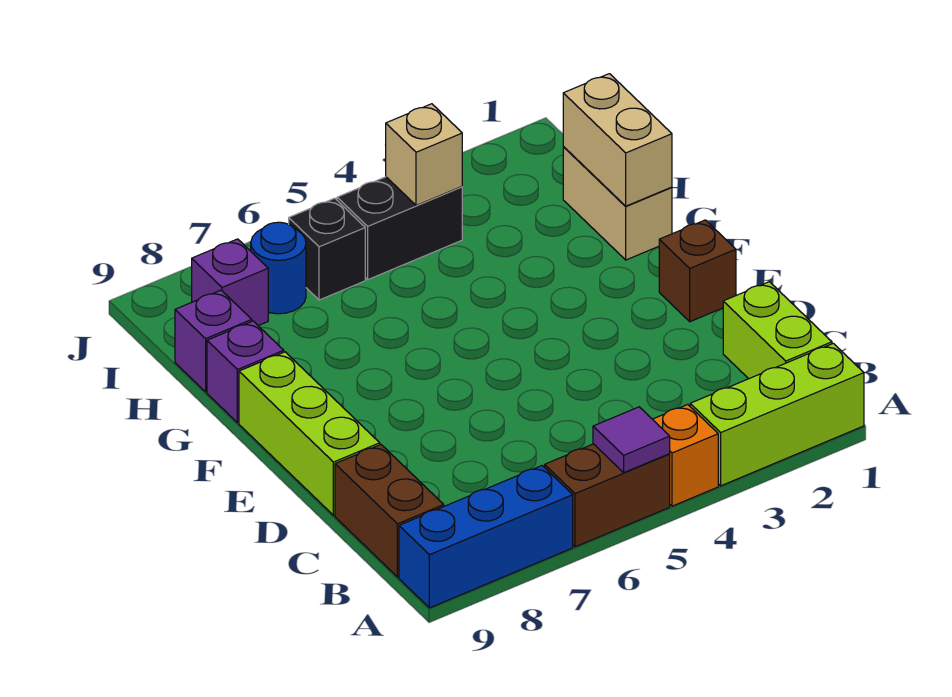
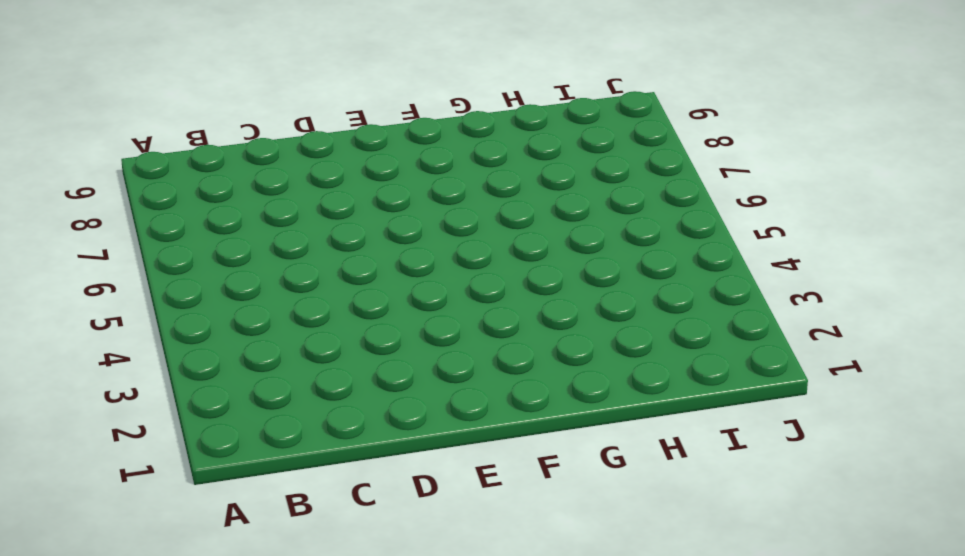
none -> lime 1x3 brick [690,343,864,486]
none -> orange 1x1 brick [653,404,718,506]
none -> brown 1x2 brick [545,444,670,547]

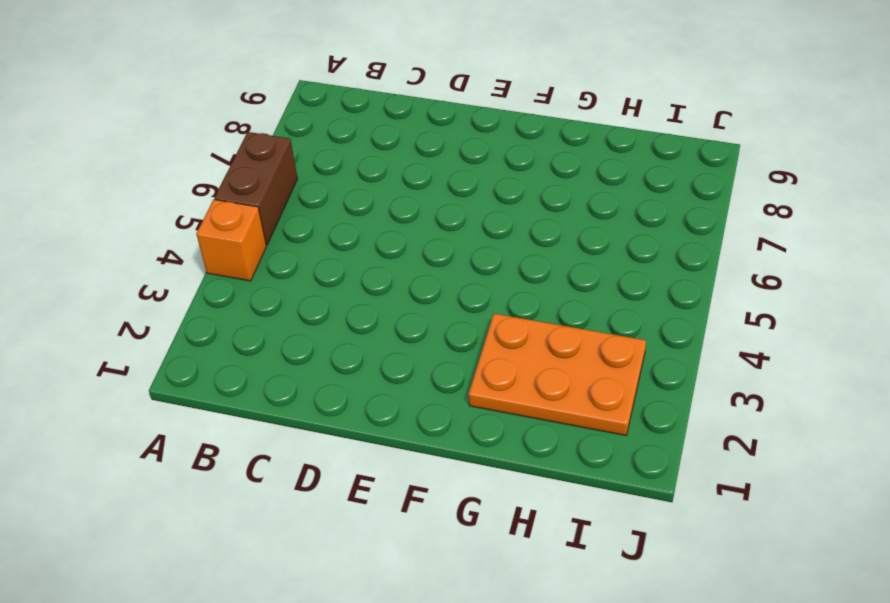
orange 2x3 plate [469,314,646,435] -> none
none -> lime 1x3 brick [690,343,864,486]
none -> blue 1x3 brick [399,466,573,608]
none -> lime 1x2 brick [723,282,832,379]

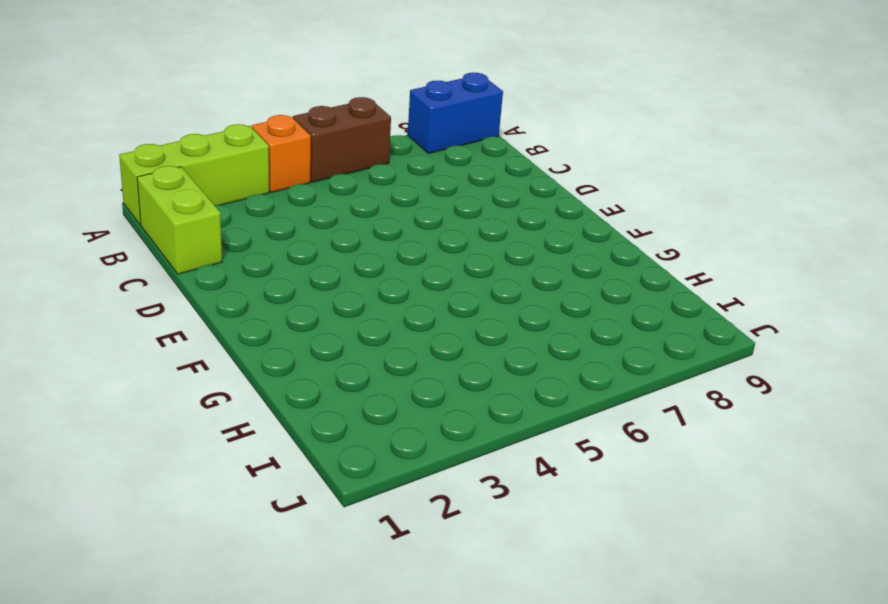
blue 1x2 brick [408,73,503,154] -> blue 1x3 brick [399,466,573,608]
none -> brown 1x2 brick [335,445,444,577]
none -> lime 1x3 brick [239,352,380,515]
none -> brown 1x1 brick [659,220,736,322]

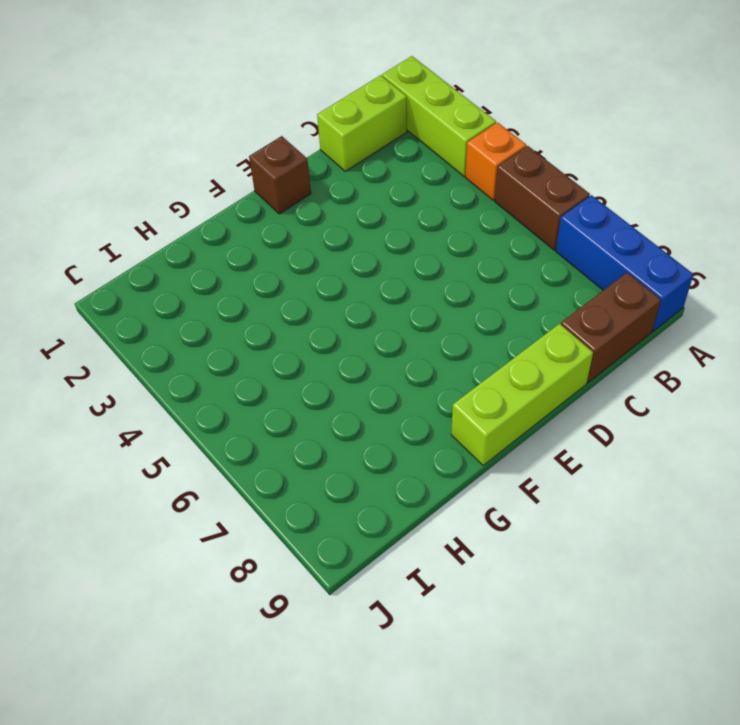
none -> tan 1x2 brick [563,147,672,260]
none -> purple 1x1 brick [207,321,284,423]
none -> purple 1x1 brick [175,290,252,392]

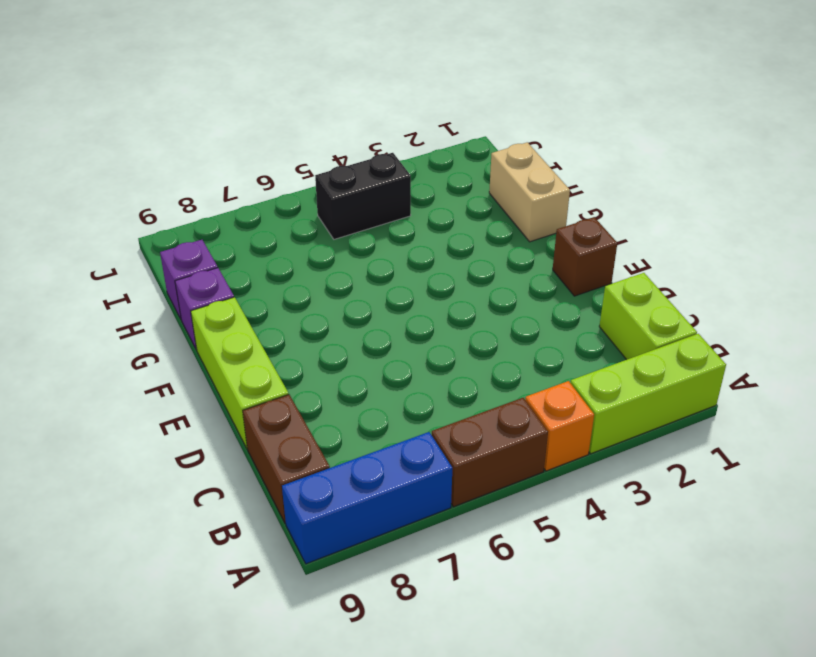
none -> black 1x1 brick [289,198,365,300]
none -> blue 1x1 round brick [251,222,306,314]
none -> purple 1x1 brick [191,239,268,326]

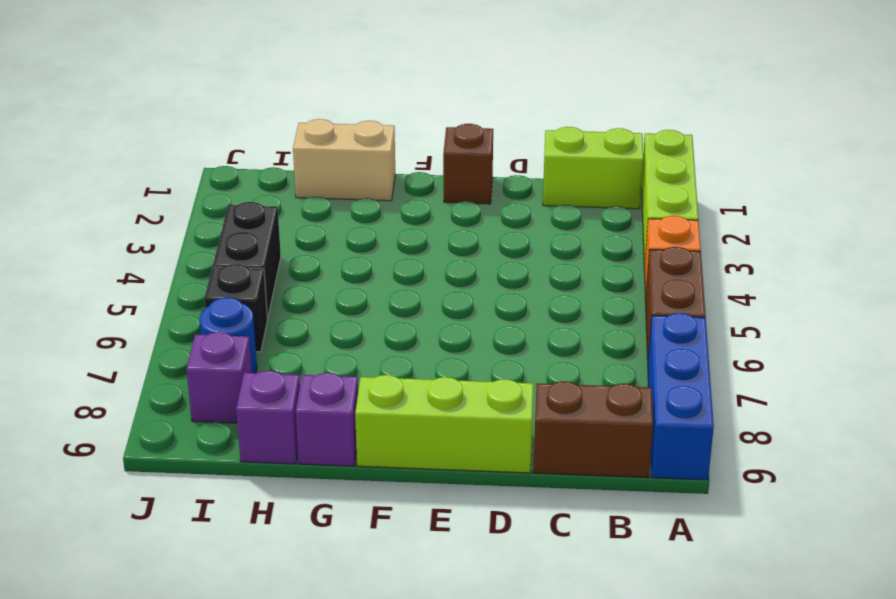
none -> purple 1x1 tile [593,407,670,472]
none -> tan 1x2 brick [563,74,672,206]
none -> tan 1x1 brick [386,104,462,206]

